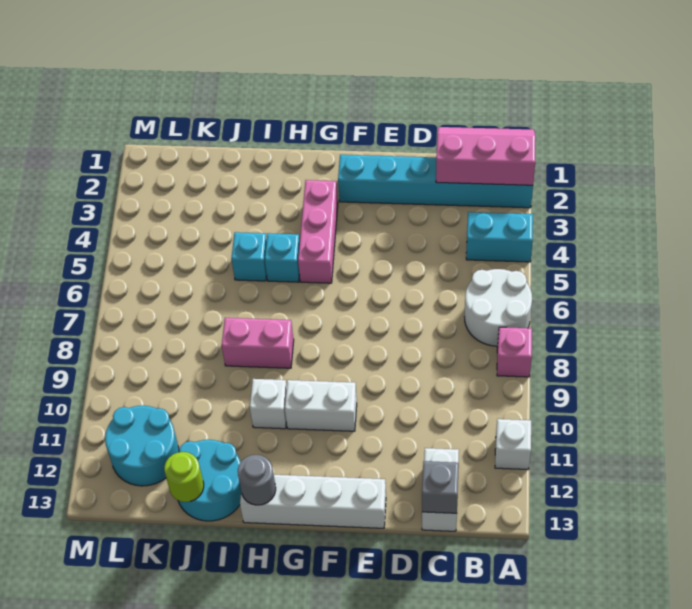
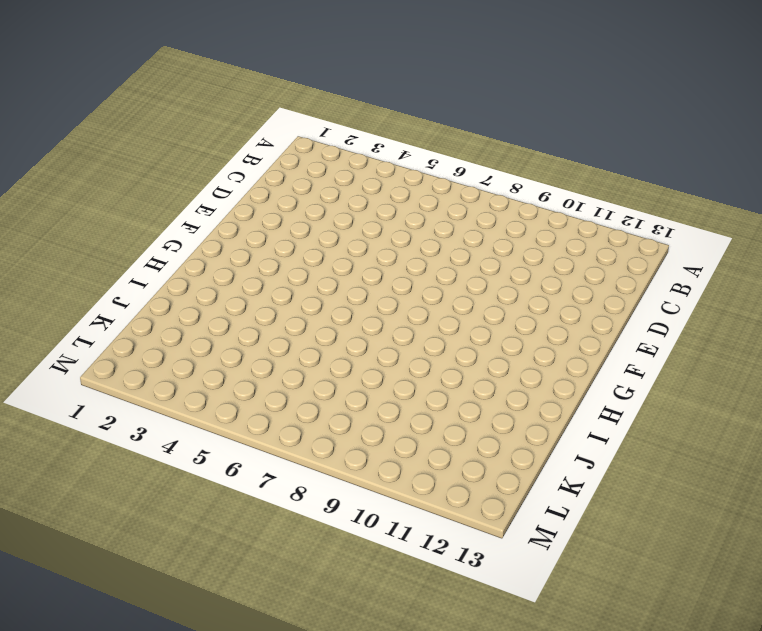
none -> cyan 1x6 brick [338,155,533,208]
none -> cyan 1x2 brick [466,212,533,262]
none -> white 2x2 round brick [465,269,532,346]

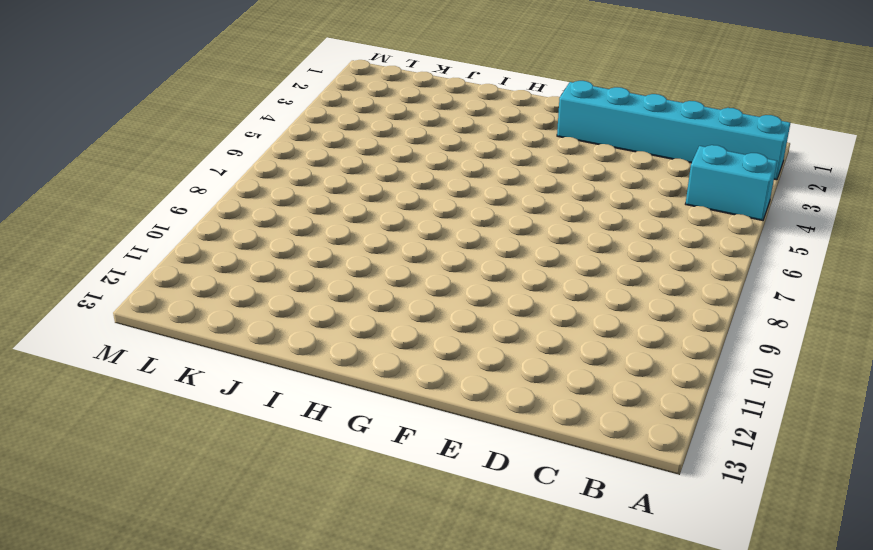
none -> white 2x2 round brick [465,269,532,346]
none -> pink 1x1 brick [497,327,532,377]
none -> white 1x1 brick [495,419,531,470]

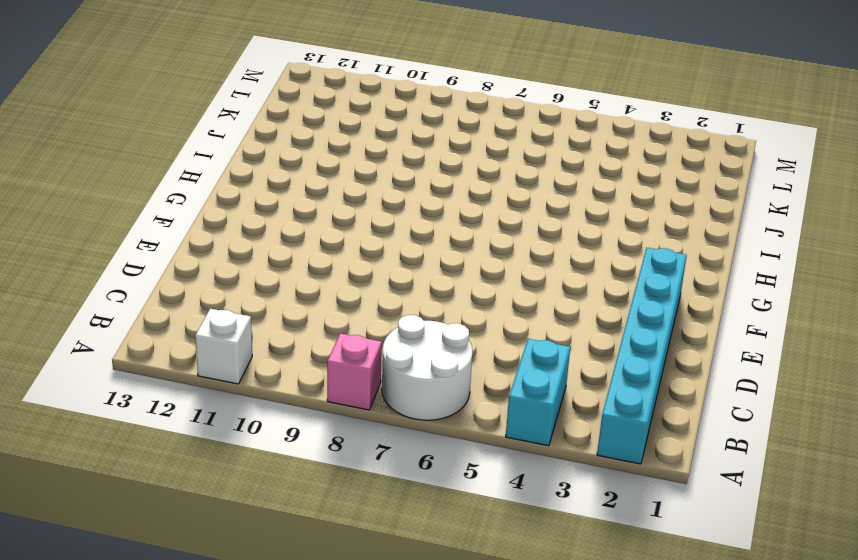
none -> white 1x2 brick [422,448,459,531]
none -> white 1x4 brick [240,475,386,528]
none -> white 1x2 brick [285,380,357,431]

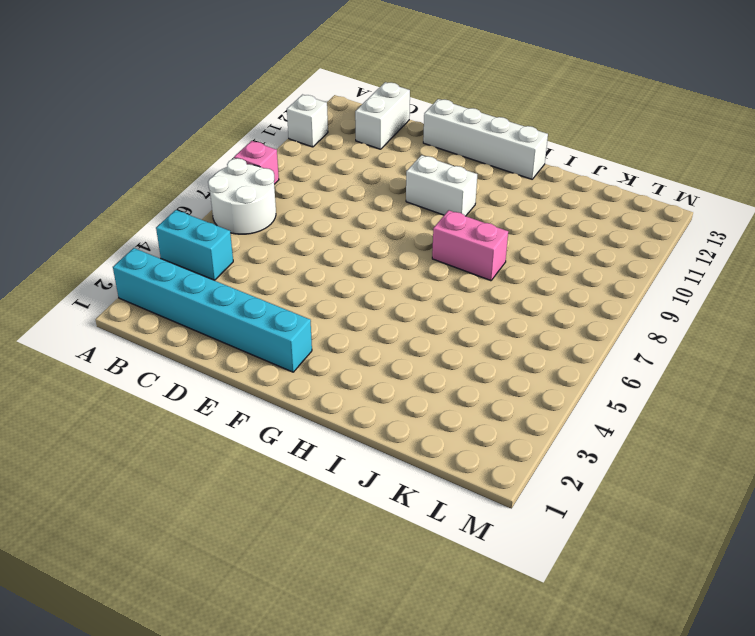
none -> pink 1x3 brick [298,180,338,283]
none -> cyan 1x1 brick [265,233,300,282]
none -> white 1x1 brick [250,379,287,429]

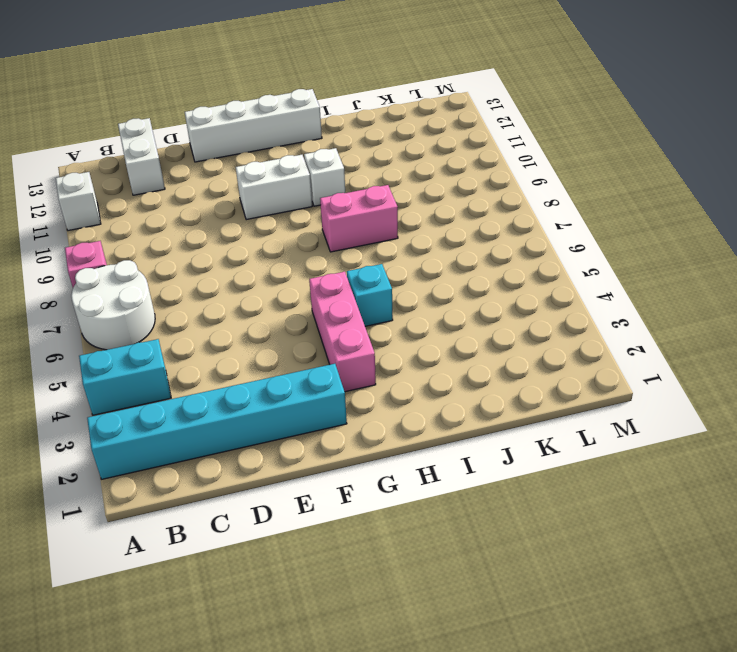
none -> cyan 1x1 brick [231,232,267,281]
none -> cyan 2x2 round brick [178,439,241,521]
none -> cyan 2x2 round brick [105,406,179,486]

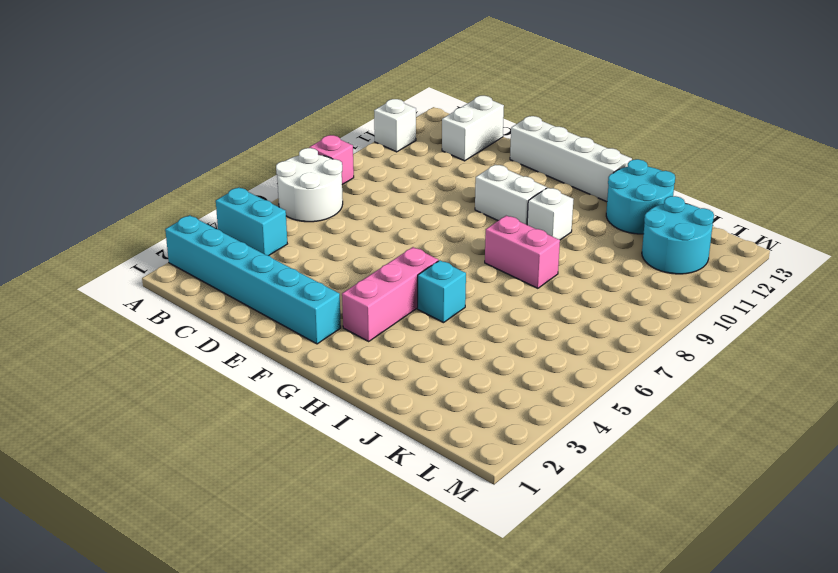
none -> cyan 1x1 brick [231,232,267,281]
none -> pink 2x3 slope [436,127,536,185]
none -> grey 1x1 brick [422,461,459,513]

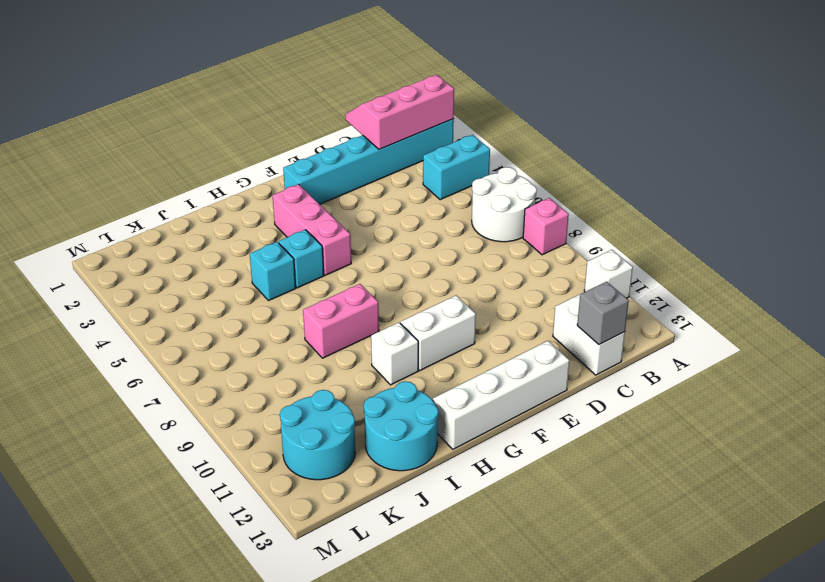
none -> grey 1x1 round brick [238,455,276,505]
none -> lime 1x1 round brick [164,452,204,502]

